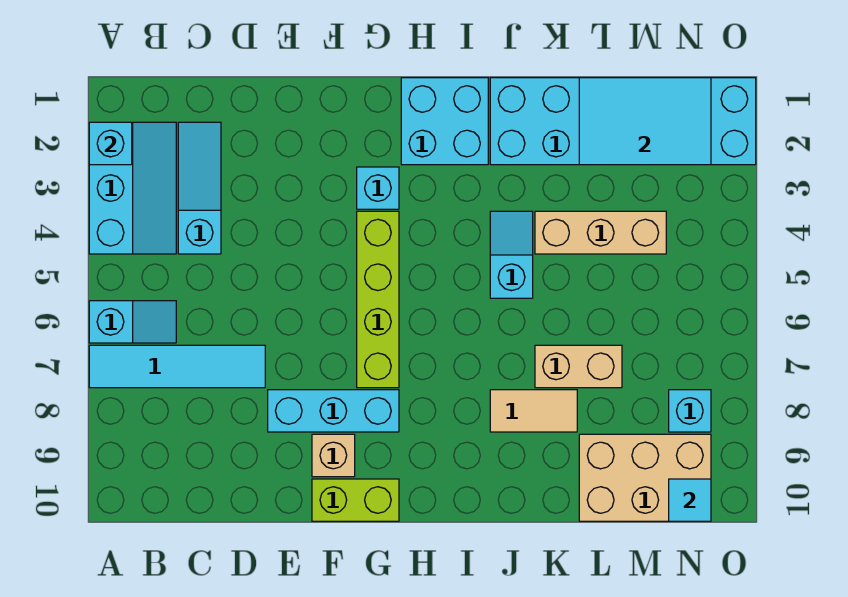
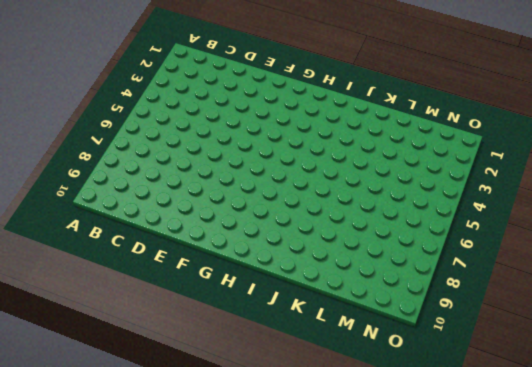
none -> cyan 2x3 slope [89,122,176,254]
none -> cyan 1x2 slope [89,301,176,343]
none -> cyan 1x4 tile [89,345,265,388]

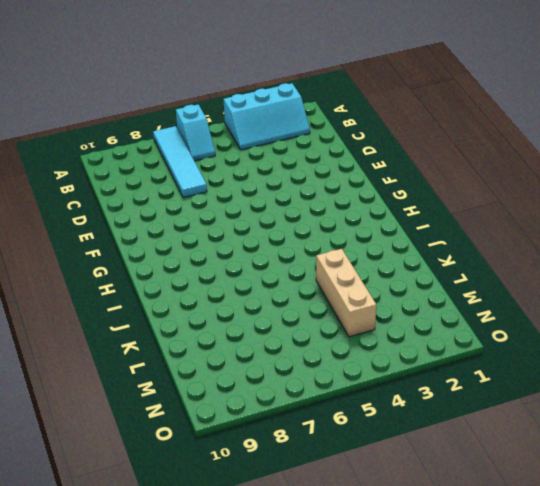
none -> cyan 1x3 slope [178,122,221,254]
none -> cyan 1x3 brick [268,390,399,432]
none -> tan 1x1 brick [312,434,355,477]

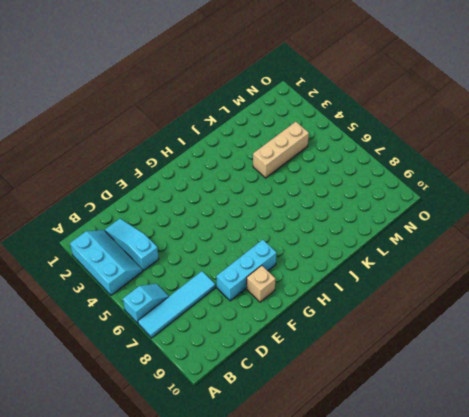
none -> lime 1x2 brick [312,479,399,521]
none -> cyan 1x1 brick [357,167,399,209]
none -> lime 1x4 brick [357,211,399,388]

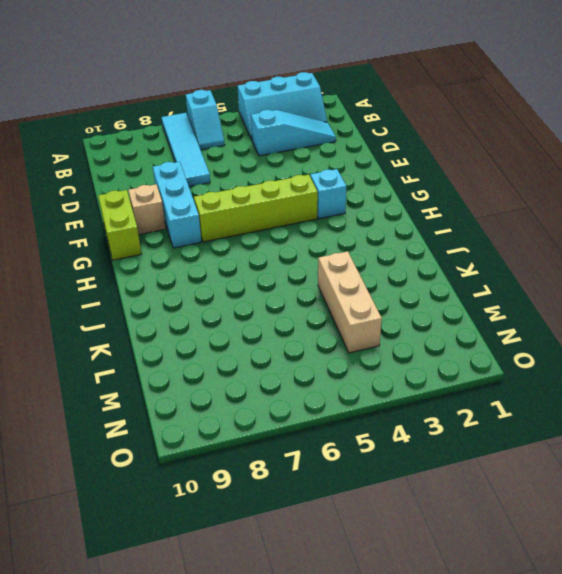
none -> cyan 2x2 brick [401,78,488,165]
none -> cyan 2x6 brick [490,78,756,165]
none -> cyan 1x2 slope [490,211,533,298]

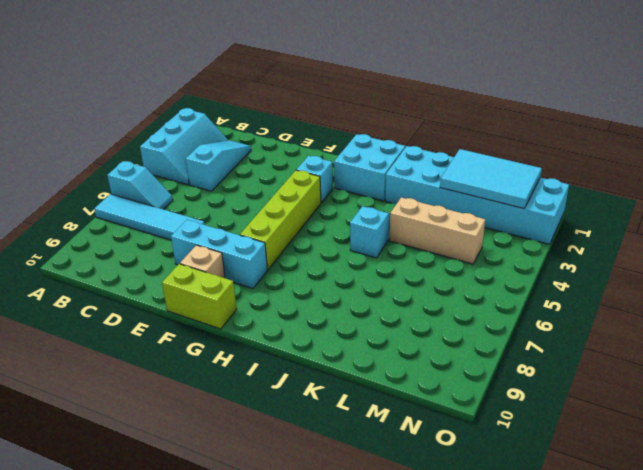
none -> tan 1x2 tile [490,390,577,432]
none -> tan 1x2 brick [535,345,622,388]
none -> tan 2x3 brick [579,434,711,521]

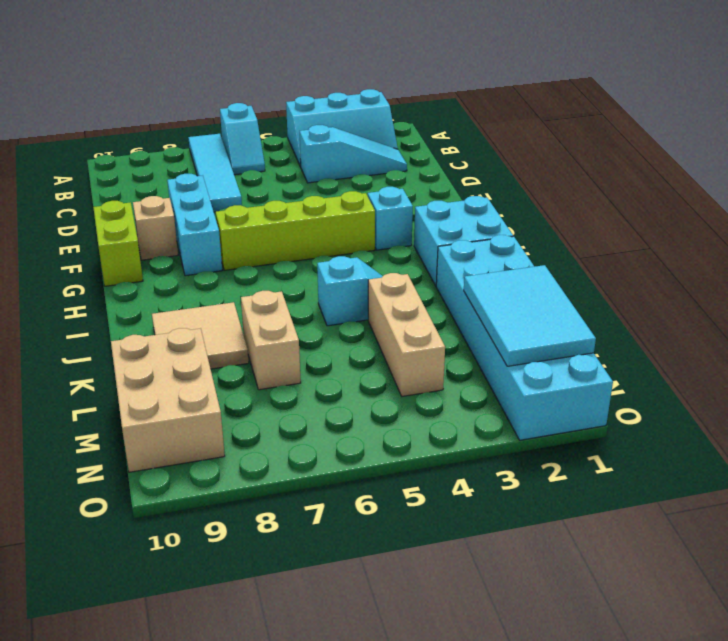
tan 2x2 tile [152,302,249,369] -> tan 1x2 tile [490,390,577,432]
none -> cyan 1x1 brick [669,390,711,432]
none -> cyan 1x1 brick [89,122,132,165]
none -> cyan 1x1 tile [669,479,711,521]

